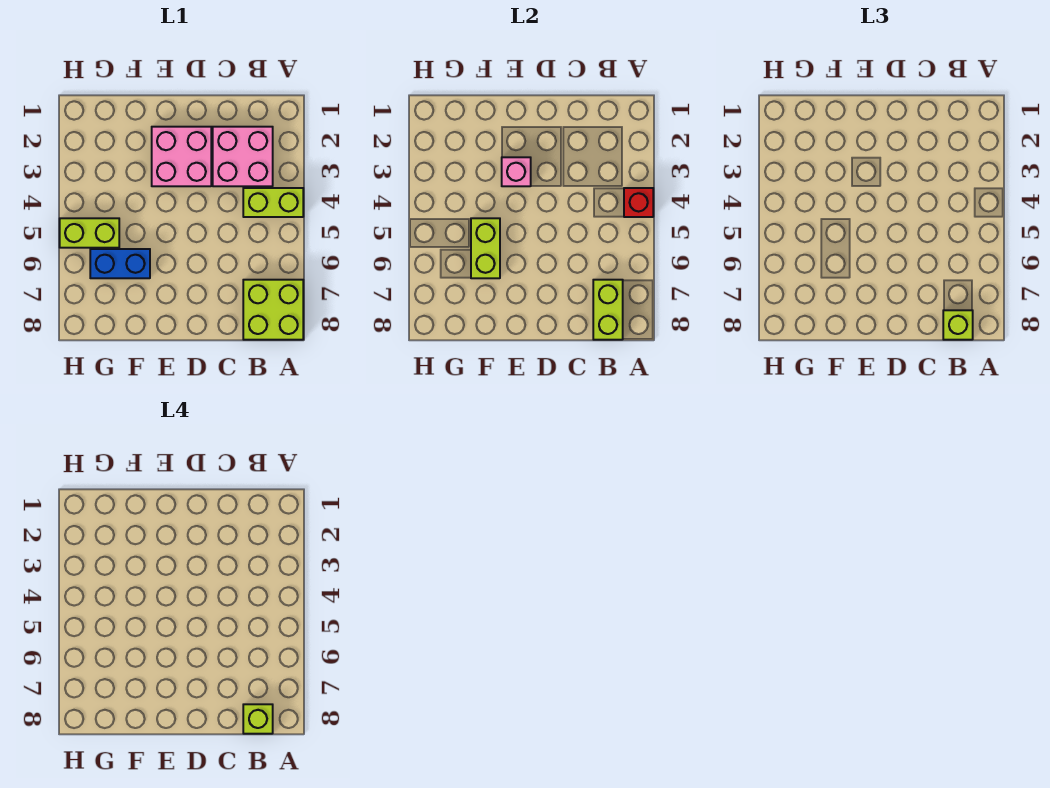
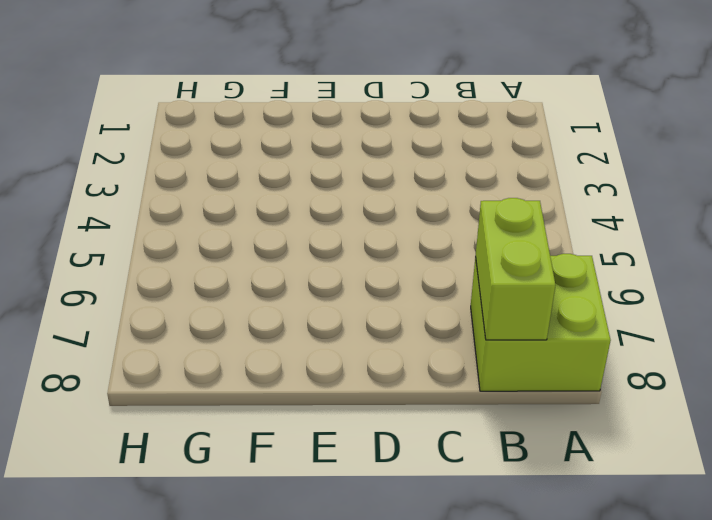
none -> lime 1x2 brick [243,188,303,217]
none -> pink 2x2 brick [213,127,273,186]
none -> pink 2x2 brick [152,127,211,186]

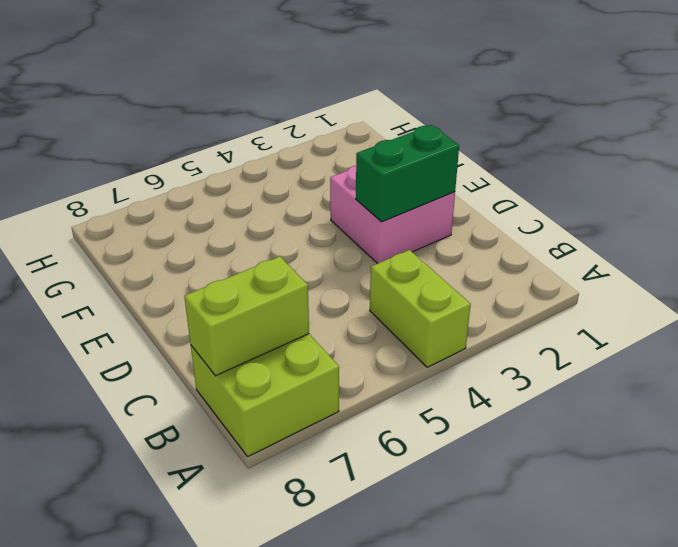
green 1x2 brick [356,125,459,222] -> none
none -> pink 2x2 brick [213,127,273,186]
none -> blue 1x2 brick [90,249,150,278]
none -> lime 1x2 brick [60,218,119,248]

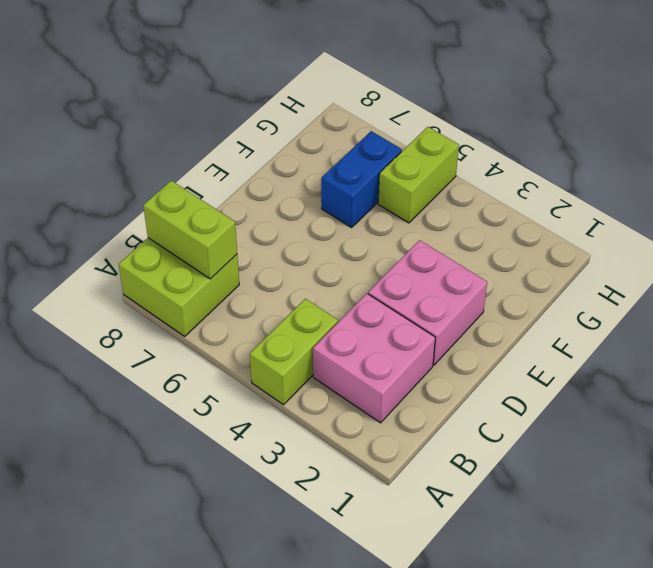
none -> red 1x1 brick [624,188,653,217]
none -> pink 1x1 brick [502,157,531,186]
none -> lime 1x2 brick [471,218,500,278]

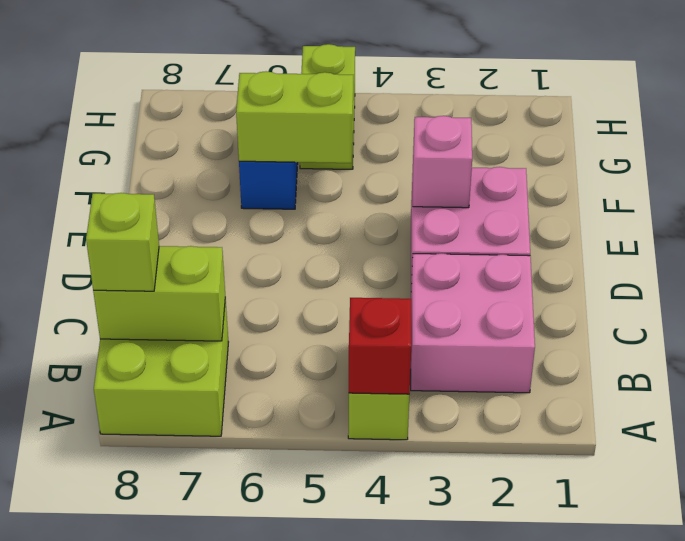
none -> lime 1x1 brick [243,704,273,734]

